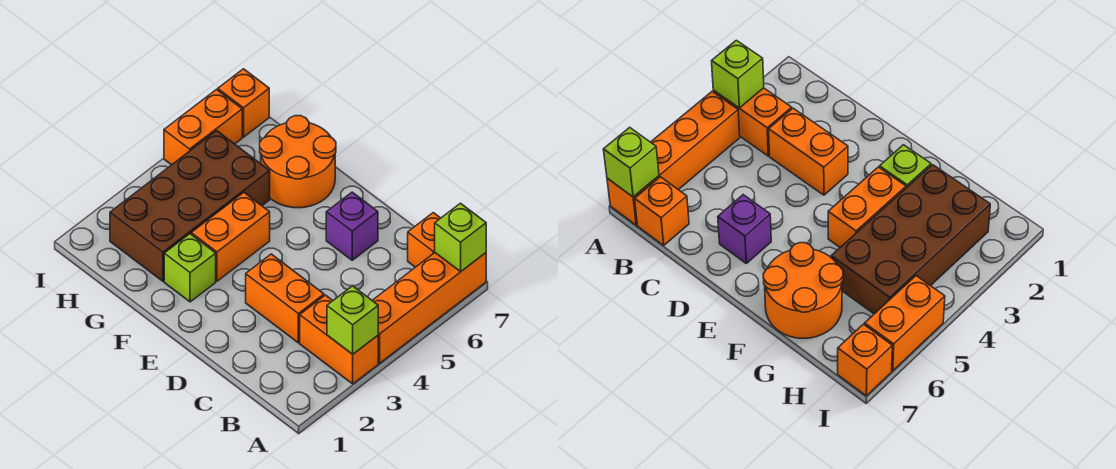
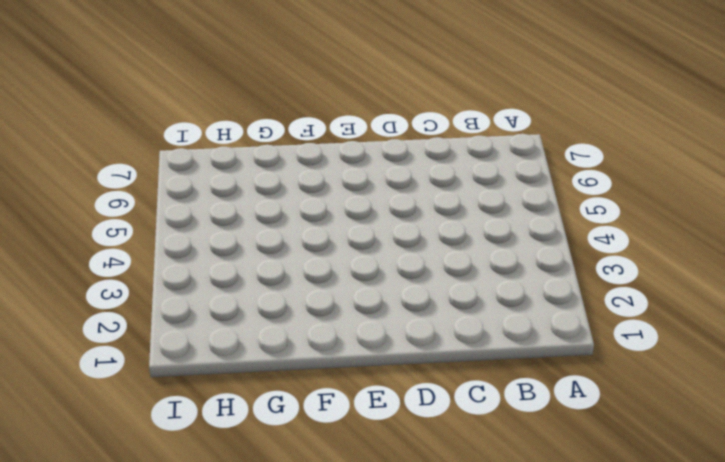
none -> orange 1x2 brick [300,295,378,384]
none -> orange 1x4 brick [372,253,486,363]
none -> orange 1x1 brick [408,213,440,267]

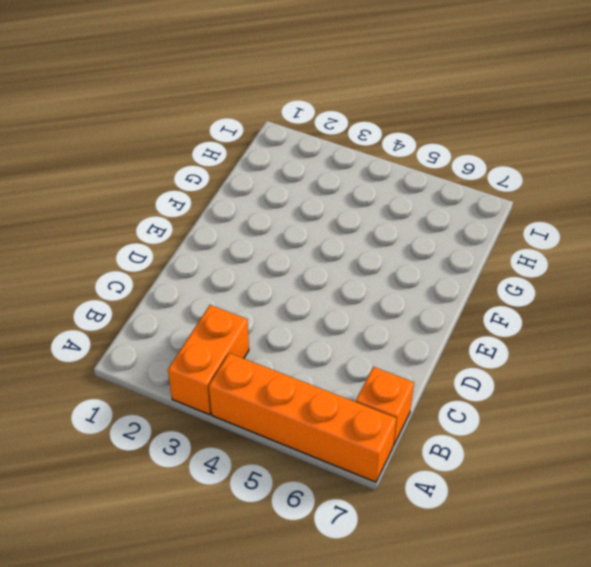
none -> orange 1x2 brick [246,254,324,343]
none -> purple 1x1 brick [326,192,378,260]
none -> lime 1x1 brick [164,234,216,302]

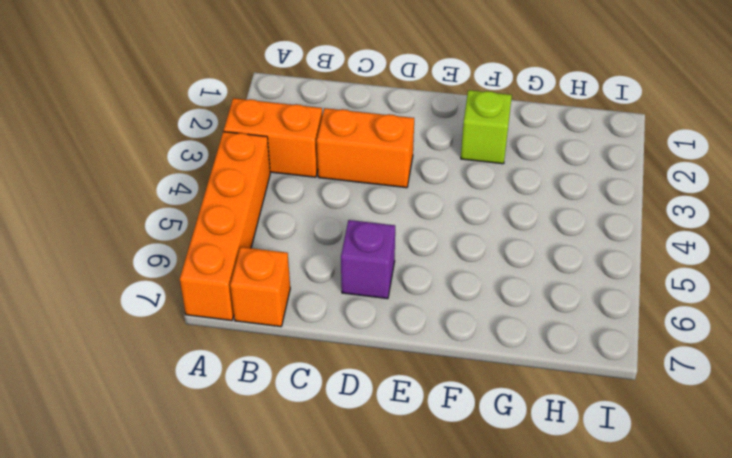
none -> orange 1x2 brick [191,193,270,281]
none -> orange 2x2 round brick [260,116,336,208]
none -> brown 2x4 brick [110,131,270,281]

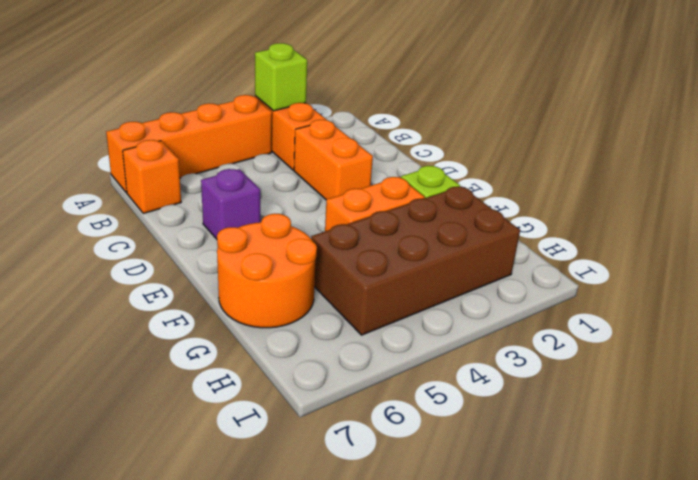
none -> orange 1x2 brick [164,90,242,165]
none -> orange 1x1 brick [218,69,269,137]
none -> lime 1x1 brick [435,203,486,272]

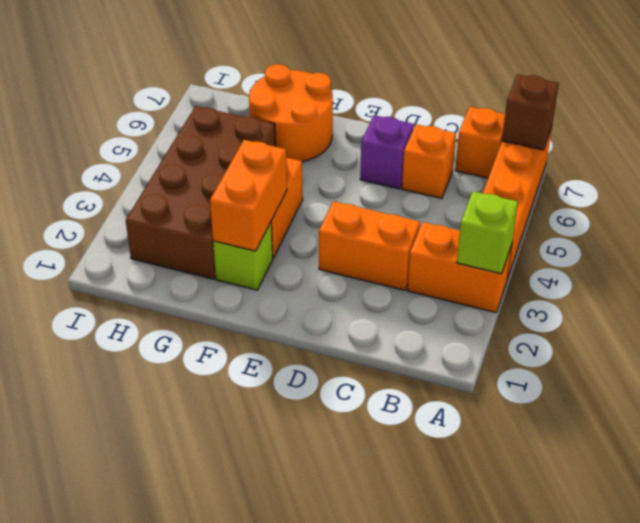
brown 1x1 brick [502,74,559,150] -> lime 1x1 brick [435,203,486,272]
orange 1x1 brick [402,124,456,198] -> orange 1x1 brick moved to [218,69,269,137]
orange 1x2 brick [210,140,287,251] -> orange 1x2 brick moved to [164,90,242,165]

